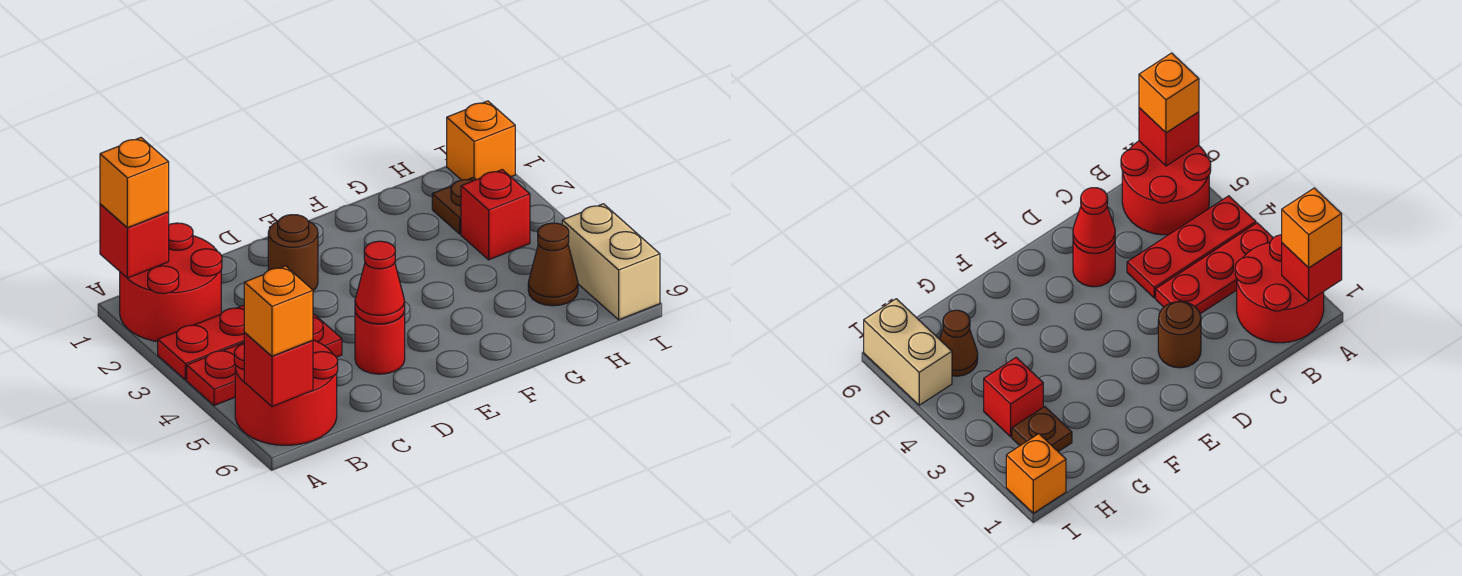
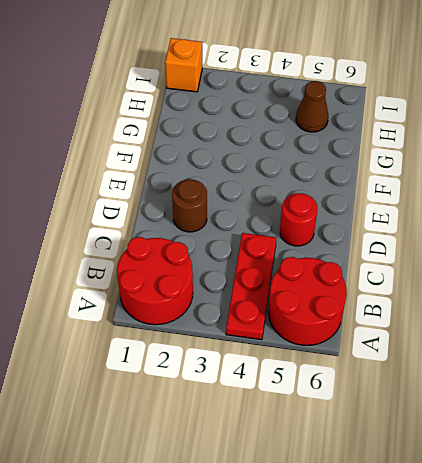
none -> red 1x3 plate [158,305,245,380]
none -> brown 1x1 plate [432,177,476,234]
none -> red 1x1 brick [461,170,530,260]

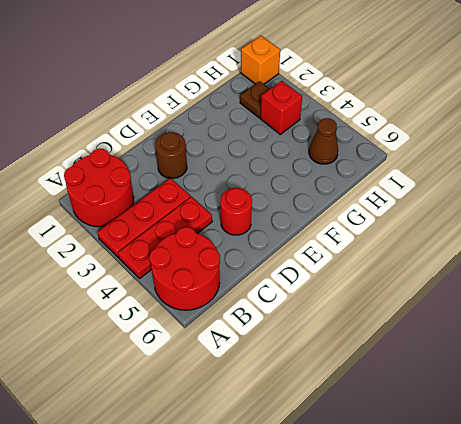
none -> tan 1x2 brick [562,204,660,320]
none -> red 1x1 brick [100,204,169,278]
none -> red 1x1 brick [244,333,313,407]

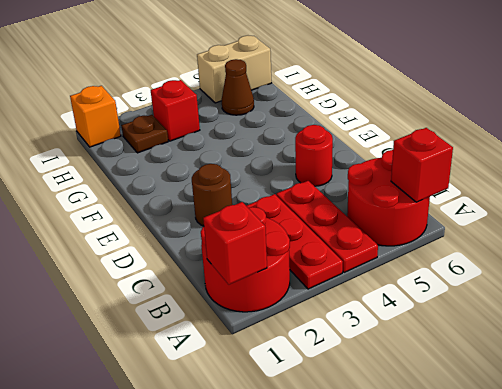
none -> red 1x1 cone [355,241,405,324]
none -> orange 1x1 brick [100,138,169,228]
none -> orange 1x1 brick [244,266,313,356]

